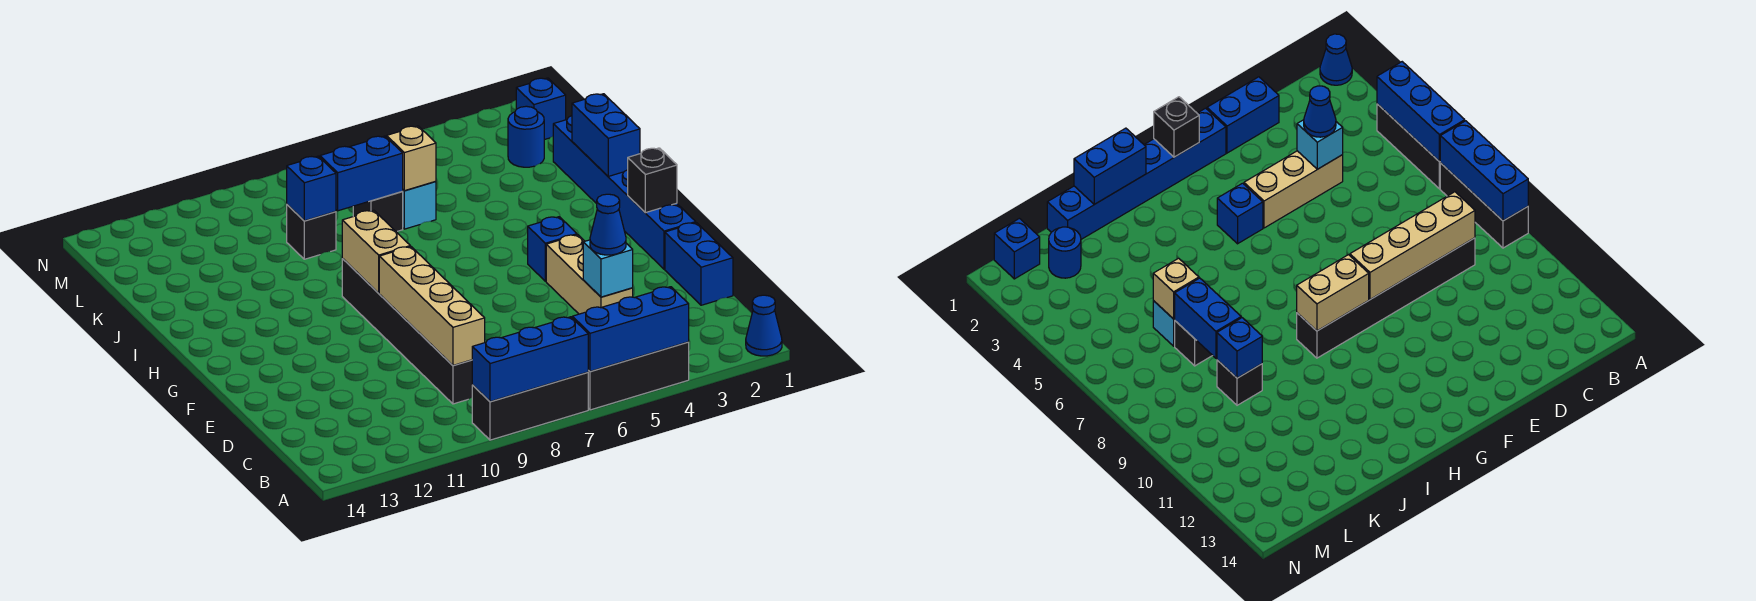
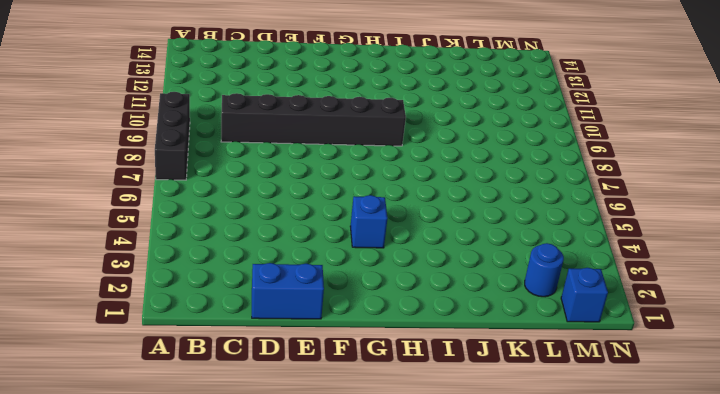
none -> blue 1x1 cone [746,295,782,356]
none -> black 1x3 brick [588,342,689,410]
none -> tan 1x3 brick [546,235,633,314]

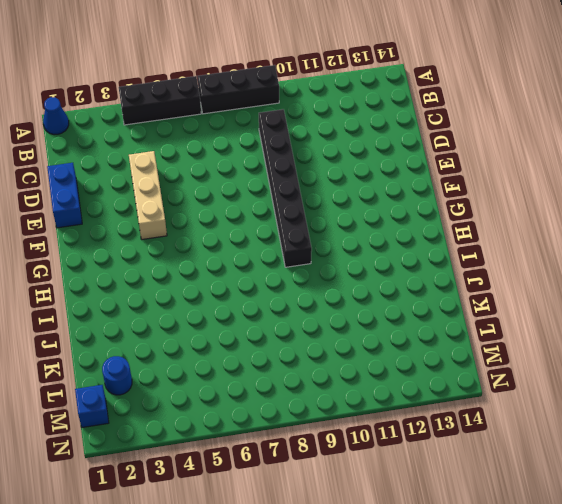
none -> blue 1x6 brick [553,116,696,269]
none -> blue 1x1 brick [528,217,577,281]
none -> cyan 1x1 brick [402,181,436,229]

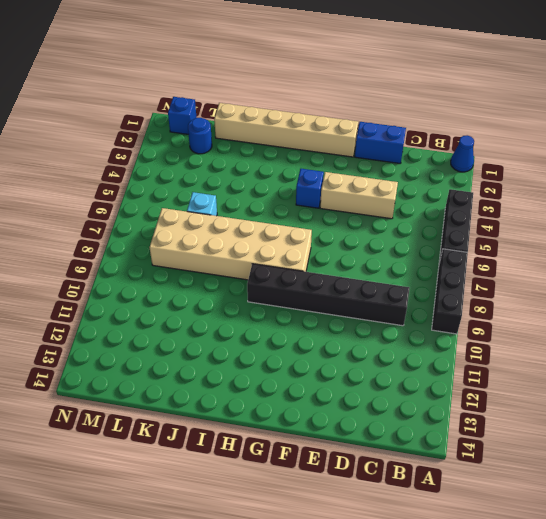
tan 1x6 brick [214,103,358,157] -> blue 1x6 brick [553,116,696,269]
tan 2x6 brick [150,208,312,280] -> black 1x1 brick [353,192,403,231]
none -> black 1x1 brick [287,205,336,259]
none -> blue 1x3 brick [572,287,689,372]
none -> blue 1x3 brick [472,317,588,402]

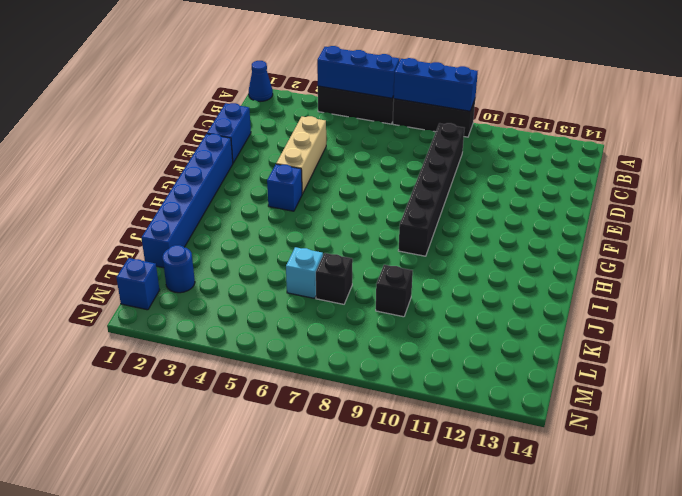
none -> tan 1x4 brick [379,247,485,366]
none -> cyan 1x1 brick [583,240,633,297]
none -> black 1x1 brick [628,148,677,213]

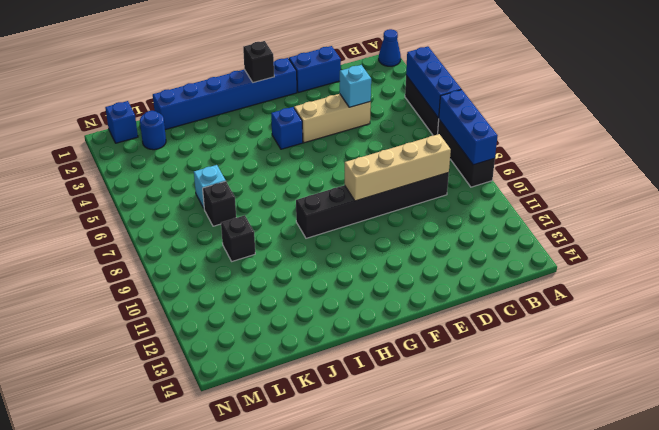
none -> tan 1x2 brick [342,210,410,293]
none -> blue 1x2 brick [572,94,640,176]
none -> tan 1x1 brick [387,126,436,191]

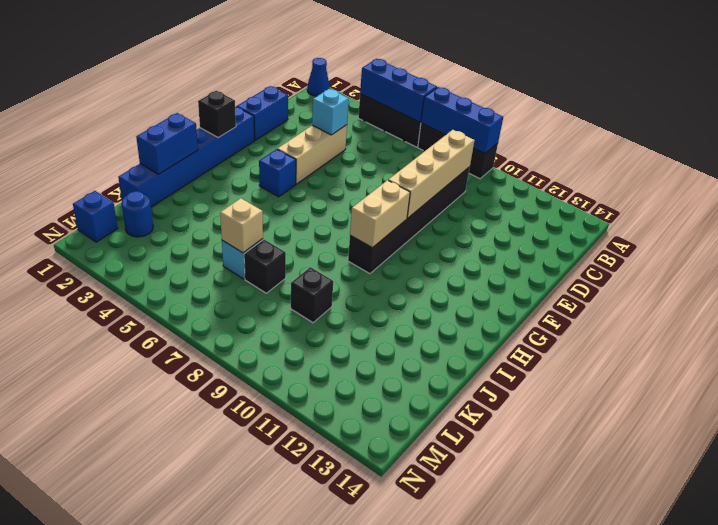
none -> blue 1x2 brick [320,136,403,211]
none -> blue 1x1 brick [287,156,336,221]
none -> blue 1x1 cone [590,194,626,255]

